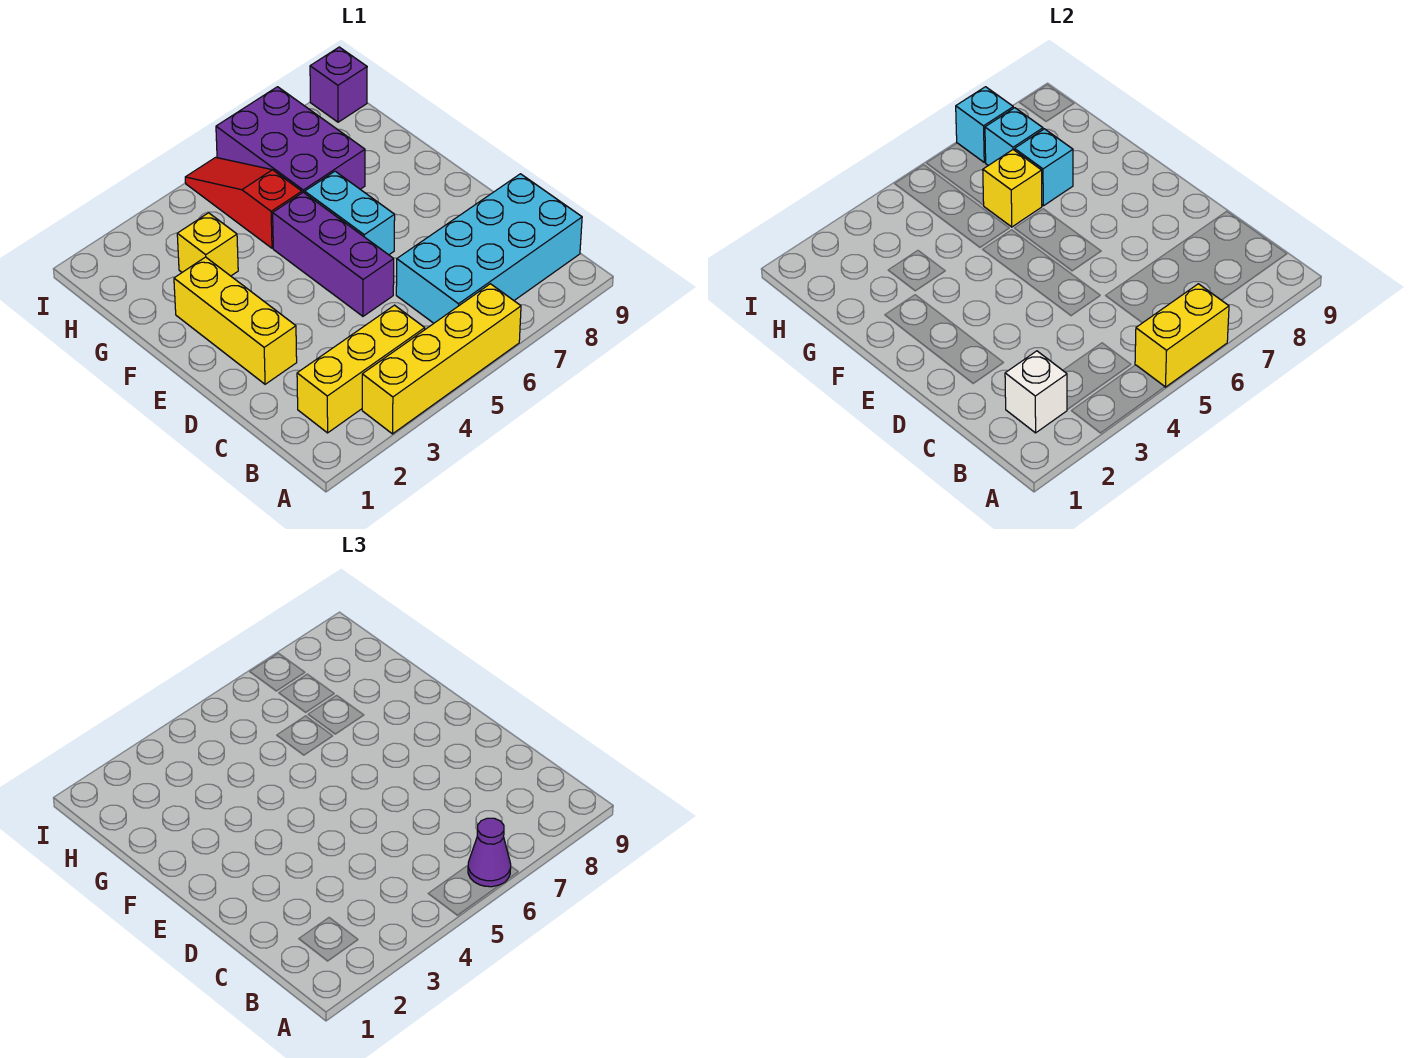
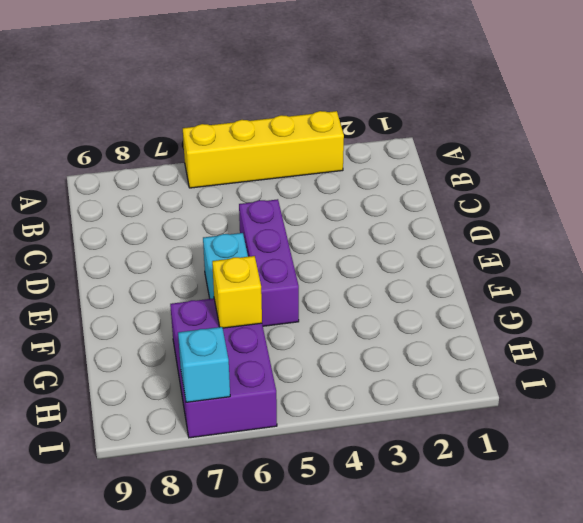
none -> yellow 1x3 brick [297,305,425,433]
none -> cyan 2x4 brick [396,174,582,323]
none -> yellow 1x3 brick [174,257,297,384]

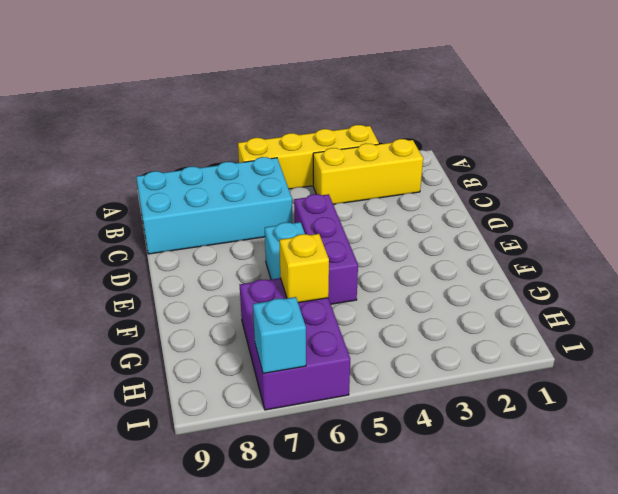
none -> yellow 1x3 brick [174,257,297,384]
none -> yellow 1x1 brick [177,213,238,276]
none -> red 1x3 slope [185,157,302,248]

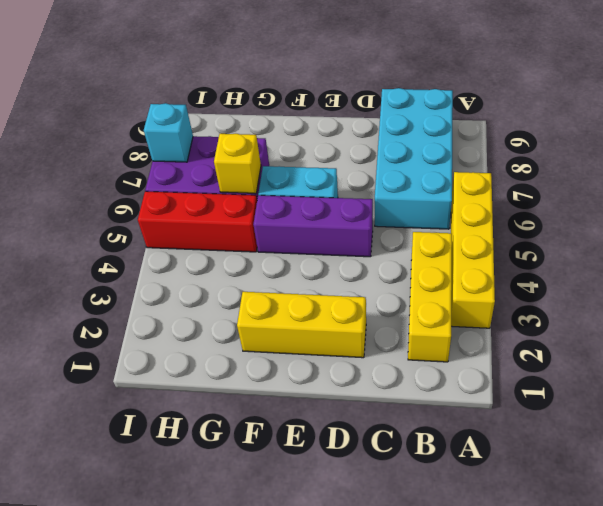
red 1x3 brick [138,191,257,252] -> red 1x3 slope [185,157,302,248]
none -> yellow 1x1 brick [177,213,238,276]
none -> purple 1x1 brick [310,47,367,122]
none -> yellow 1x2 brick [1135,284,1229,387]

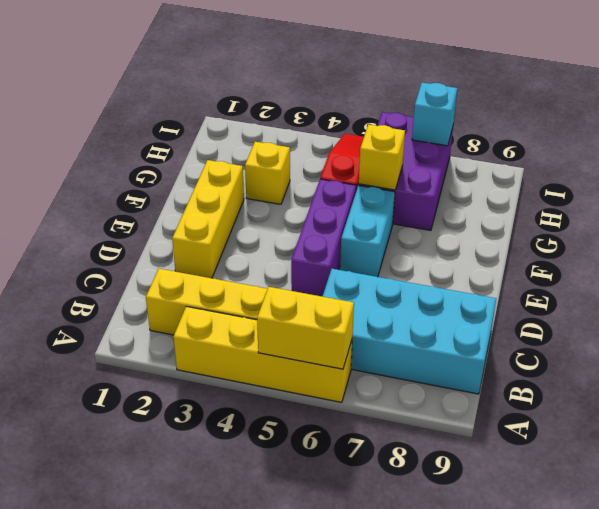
none -> purple 1x1 brick [310,47,367,122]
none -> white 1x1 brick [1005,351,1067,433]
none -> cyan 1x1 brick [1015,129,1073,206]

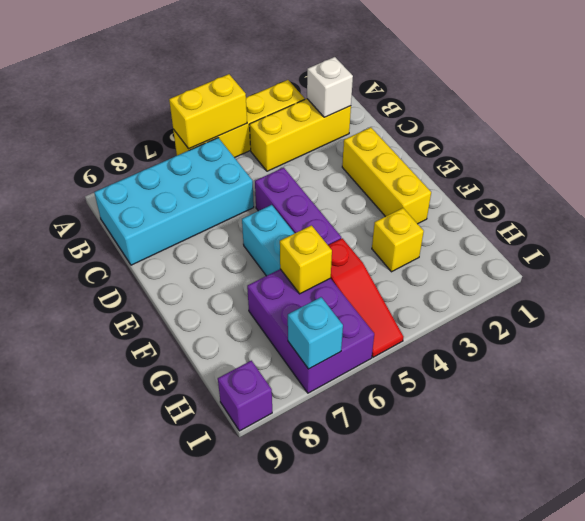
none -> cyan 1x1 brick [1015,129,1073,206]
none -> cyan 1x1 brick [985,108,1043,166]
none -> purple 1x1 cone [468,818,511,887]

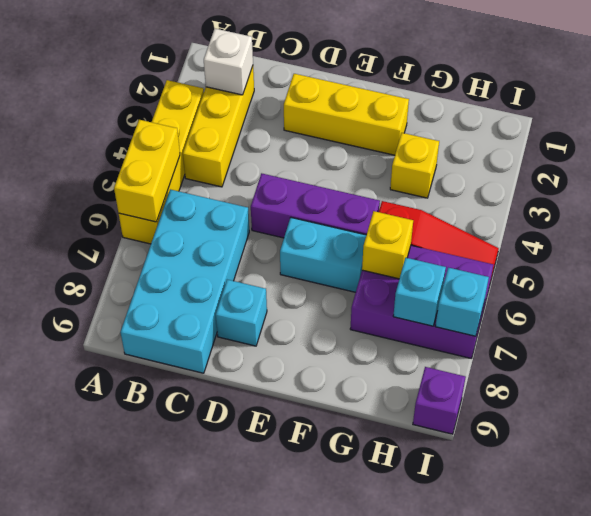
cyan 1x1 brick [216,280,267,346] -> cyan 1x1 brick moved to [1015,129,1073,206]
none -> purple 1x1 cone [468,818,511,887]

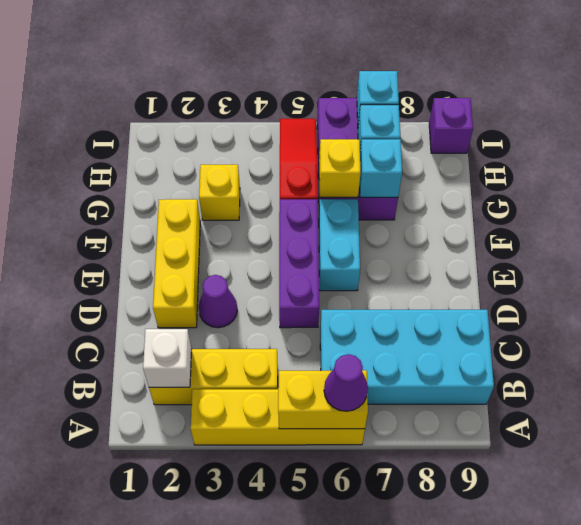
purple 1x1 cone [199,275,237,328] -> none

